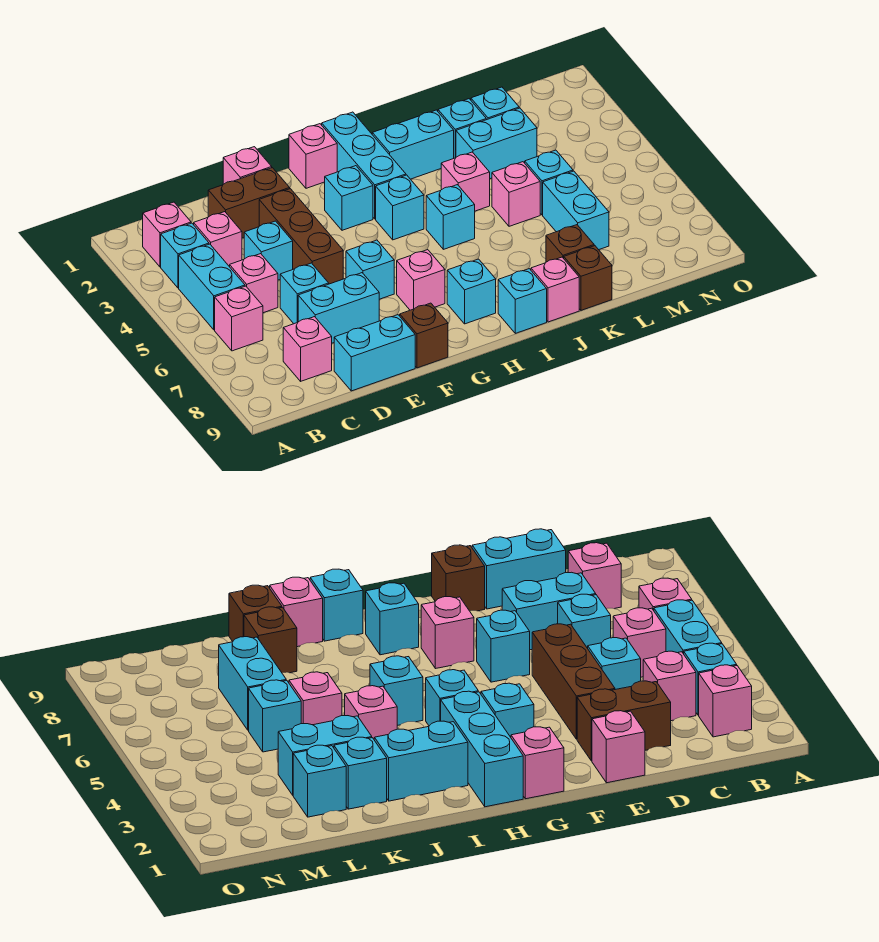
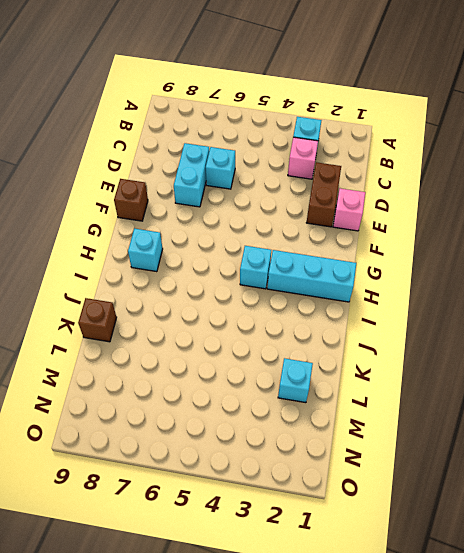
none -> pink 1x1 brick [143,202,191,267]
none -> cyan 1x2 brick [179,244,245,330]
none -> pink 1x1 brick [215,286,263,351]
none -> pink 1x1 brick [230,254,278,313]

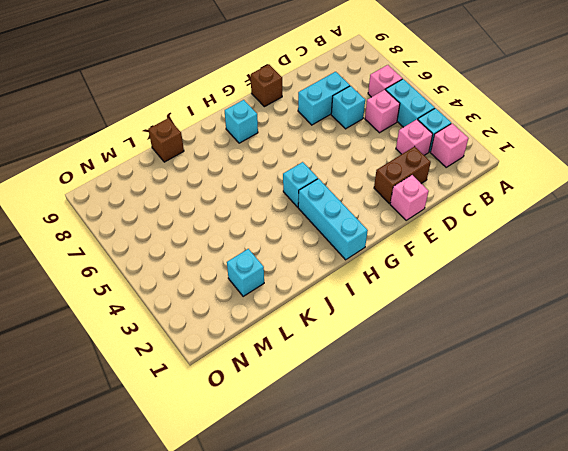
none -> pink 1x1 brick [283,317,332,381]
none -> cyan 1x1 brick [244,221,293,280]
none -> cyan 1x2 brick [334,315,415,391]
none -> brown 1x3 brick [259,189,343,284]

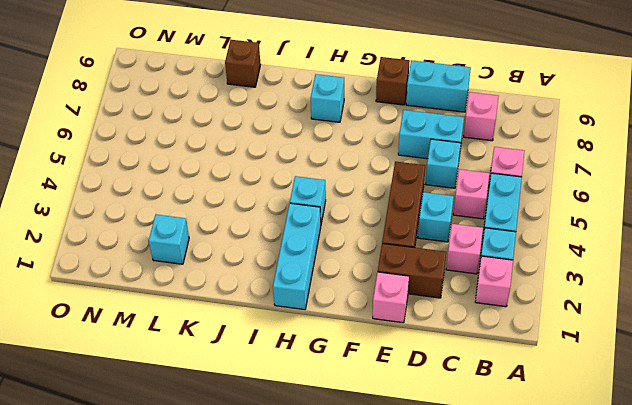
none -> cyan 1x1 brick [346,240,394,299]
none -> pink 1x1 brick [289,124,337,188]
none -> cyan 1x1 brick [325,166,373,230]
none -> pink 1x1 brick [397,250,445,310]

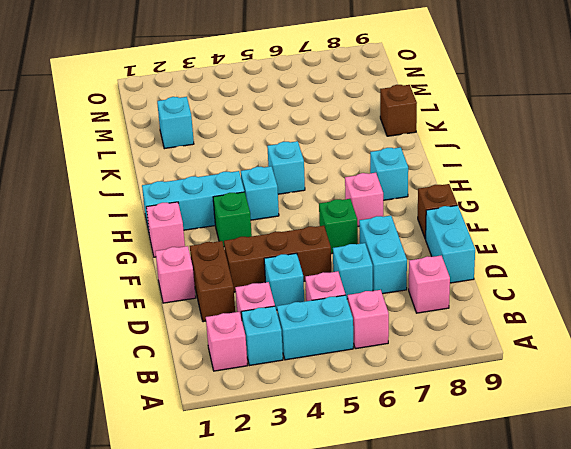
green 1x1 brick [319,199,358,254] -> cyan 1x1 brick [346,240,394,299]
green 1x1 brick [213,192,252,246] -> cyan 1x1 brick [325,166,373,230]
none -> cyan 1x2 brick [372,110,454,179]
none -> cyan 1x1 brick [498,269,547,333]
none -> pink 1x1 brick [441,152,490,211]
none -> pink 1x1 brick [531,257,579,322]

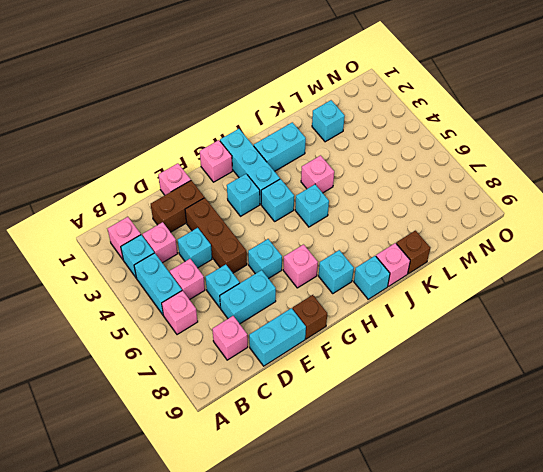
none -> cyan 1x1 brick [438,99,486,158]
none -> cyan 1x2 brick [456,108,537,179]
none -> pink 1x1 brick [492,162,540,226]
none -> brown 1x1 brick [546,225,594,262]

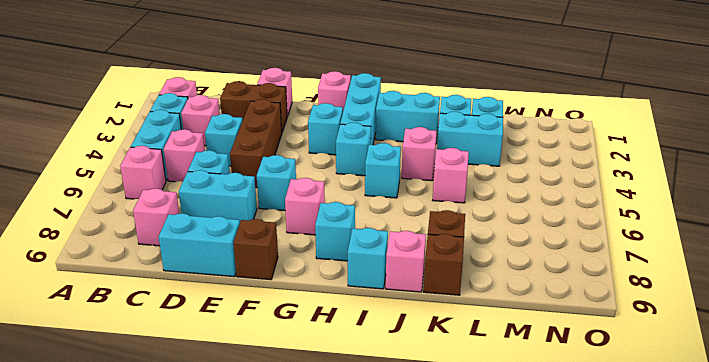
none -> cyan 1x1 brick [525,150,573,215]
none -> cyan 1x2 brick [543,171,609,250]

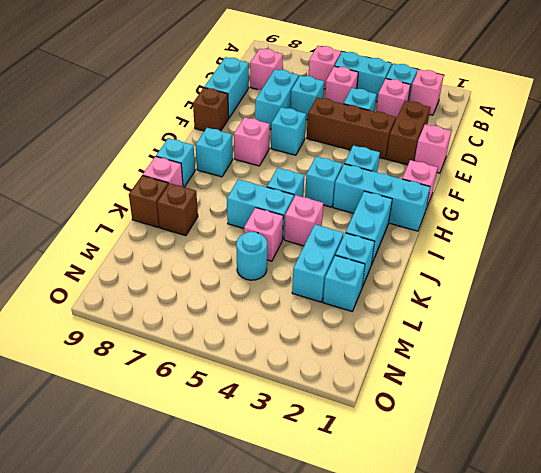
cyan 1x2 brick [227,179,294,239] -> cyan 1x2 brick moved to [543,171,609,250]
cyan 1x1 round brick [236,232,267,280] -> cyan 1x1 brick [525,150,573,215]

